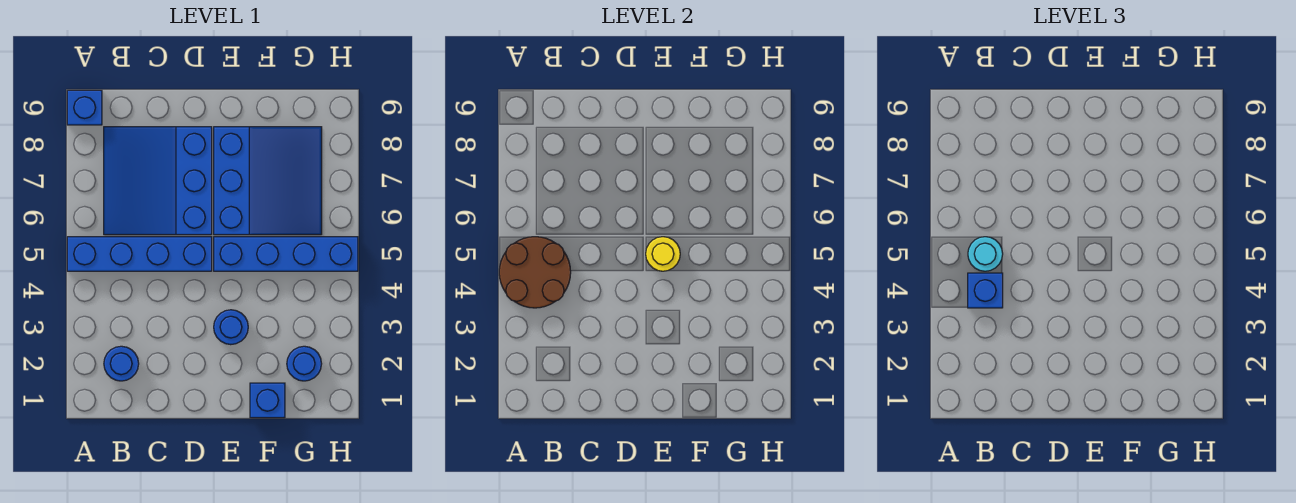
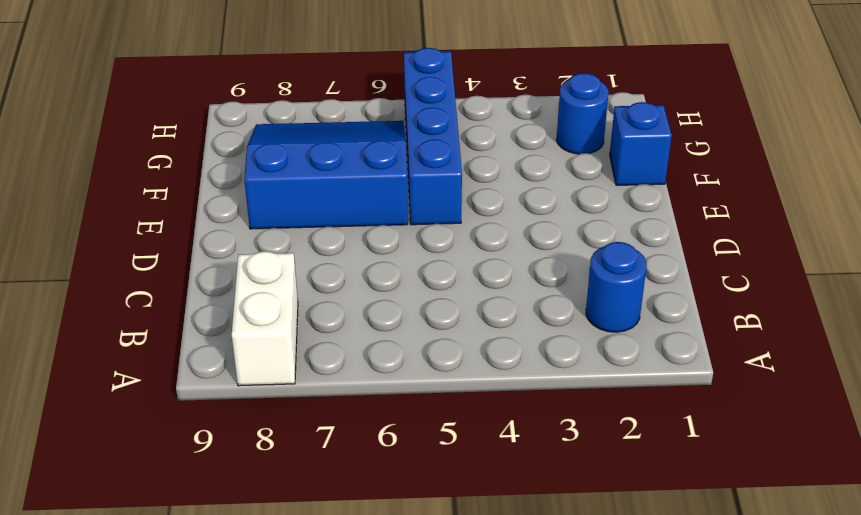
white 1x2 brick [232,251,298,386] -> blue 3x3 slope [104,127,212,235]
none -> blue 1x4 brick [67,237,212,271]
none -> blue 1x1 brick [67,90,102,125]
none -> blue 1x1 round brick [214,310,248,345]

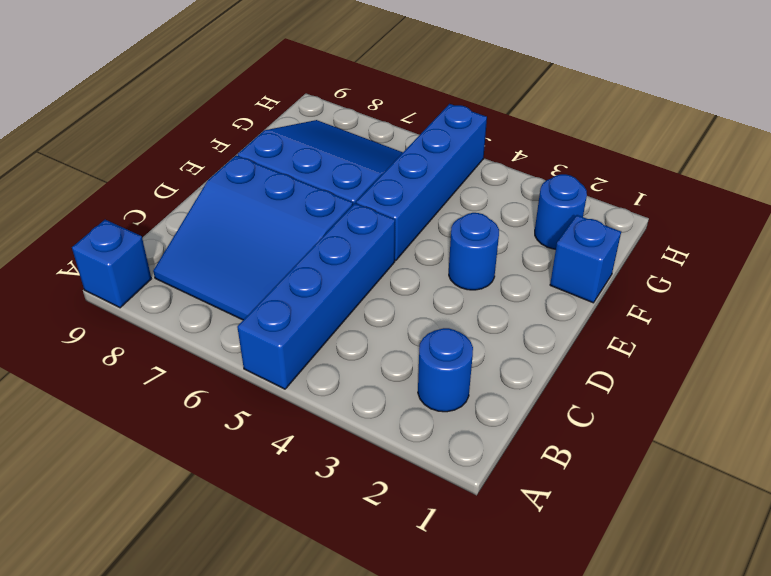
none -> brown 2x2 round brick [499,237,571,308]
none -> yellow 1x1 round brick [646,237,680,271]
none -> blue 1x1 brick [968,273,1003,308]

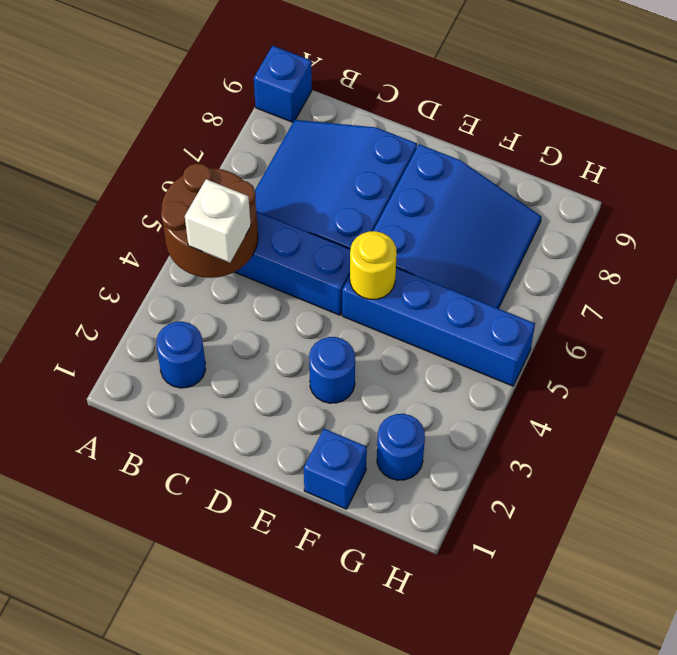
white 1x1 brick [185,179,251,263] -> blue 1x1 brick [968,273,1003,308]
none -> cyan 1x1 round brick [968,237,1003,271]

